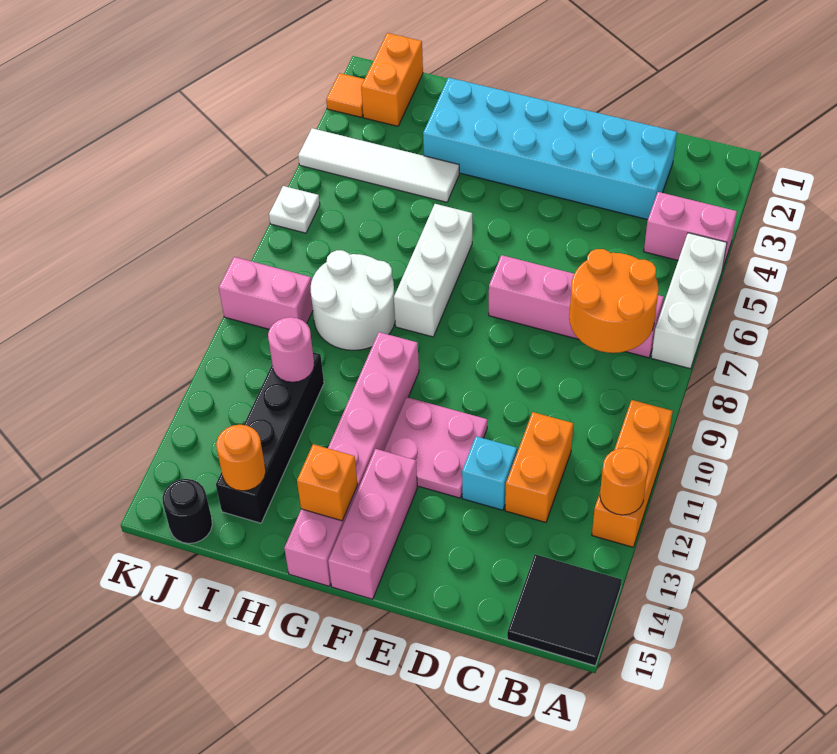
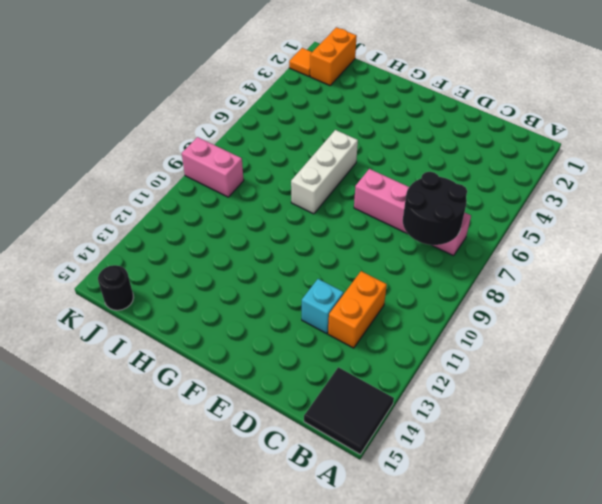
black 2x2 round brick [403,172,467,245] -> orange 2x2 round brick [569,249,658,353]
none -> pink 1x2 brick [644,192,737,270]
none -> white 1x3 brick [651,233,727,369]
none -> orange 1x3 brick [592,400,673,547]

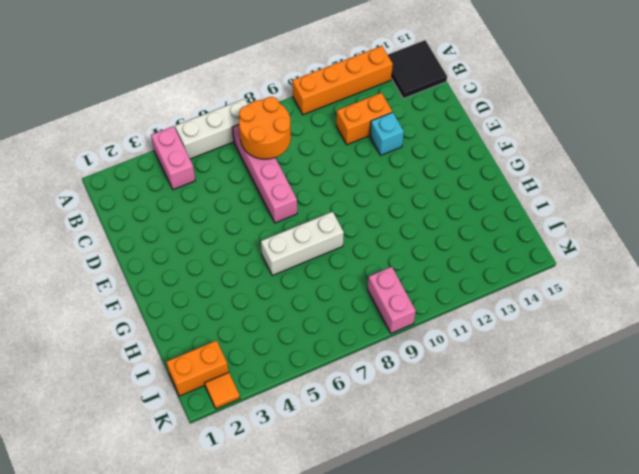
orange 1x4 brick [292,46,393,115] -> orange 1x3 brick [592,400,673,547]
none -> cyan 2x6 brick [423,78,677,220]
none -> pink 2x2 plate [384,397,487,498]
none -> pink 1x3 brick [328,449,417,599]

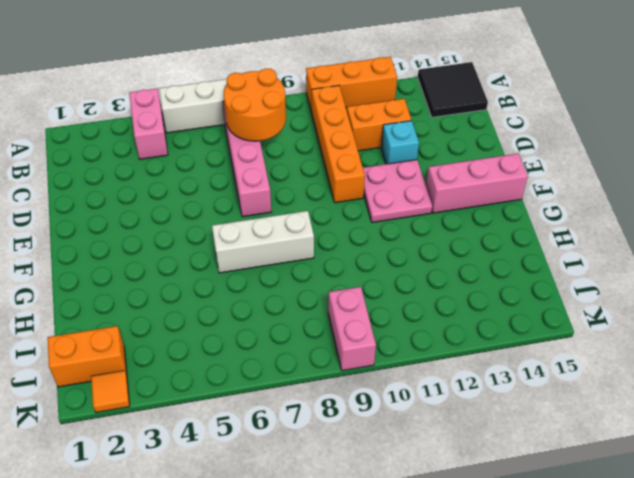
orange 1x4 brick [312,85,365,203] -> none
none -> cyan 2x6 brick [423,78,677,220]
none -> pink 1x6 brick [284,332,419,586]
none -> white 1x4 tile [298,128,459,202]

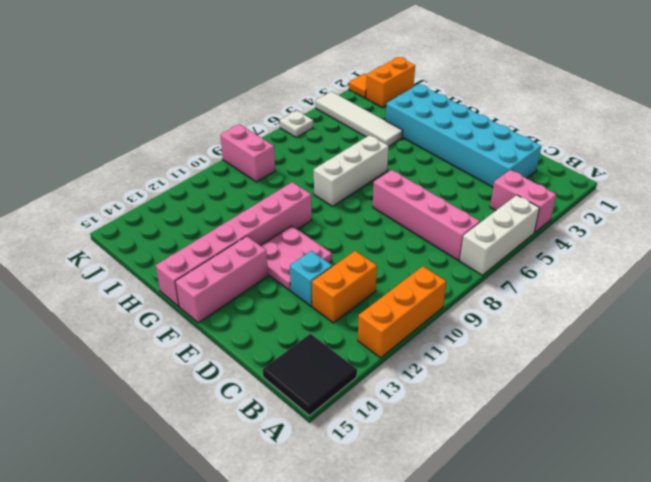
none -> white 2x2 round brick [311,250,395,350]
none -> black 1x4 brick [216,352,324,523]
none -> black 1x1 round brick [162,479,212,544]

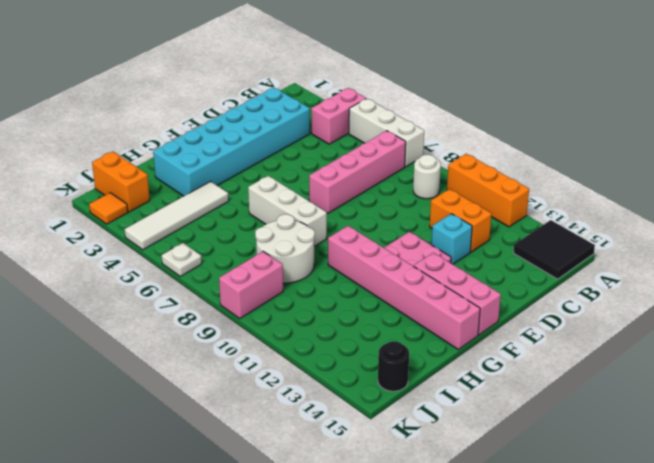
white 1x1 round brick [413,155,441,199] -> none
none -> black 1x4 brick [216,352,324,523]
none -> orange 1x1 round brick [600,448,648,515]
none -> orange 2x2 round brick [569,249,658,353]

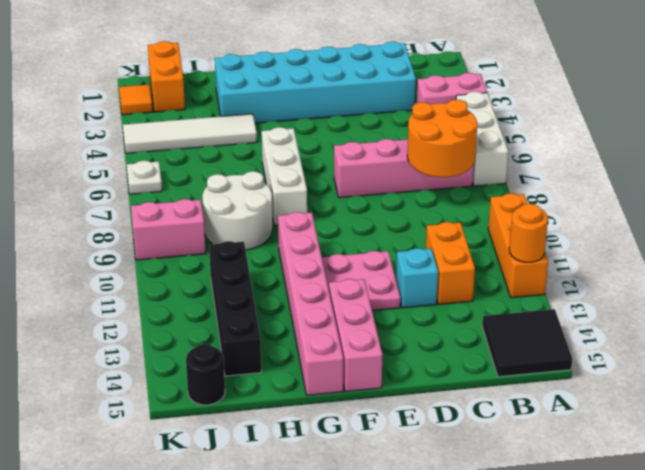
none -> orange 1x1 brick [297,444,358,521]
none -> pink 1x1 round brick [268,317,314,382]
none -> orange 1x1 round brick [216,425,266,491]

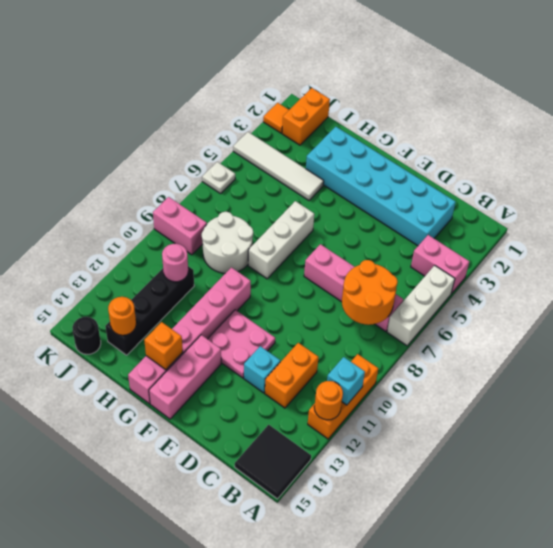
cyan 1x1 brick [327,357,365,405] -> none

